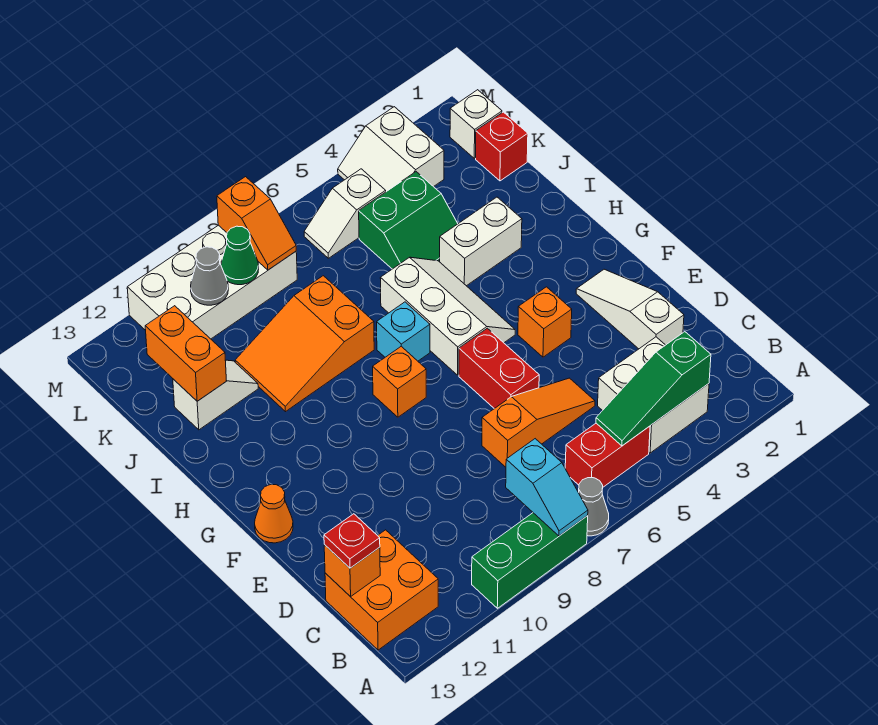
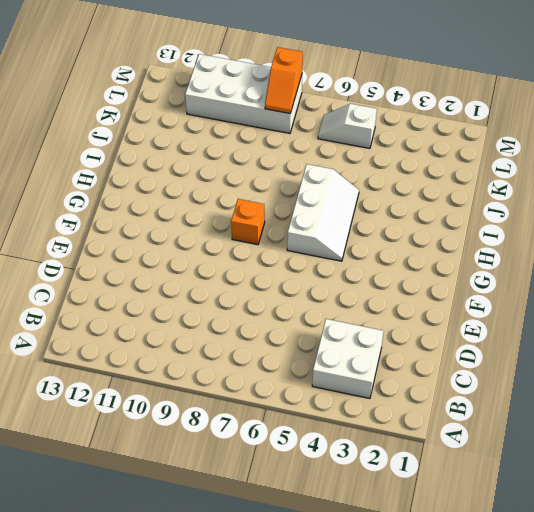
none -> grey 1x1 cone [579,478,609,536]
none -> green 1x3 brick [472,513,588,608]
none -> red 1x2 brick [565,423,650,487]
none -> orange 2x2 brick [325,530,438,650]

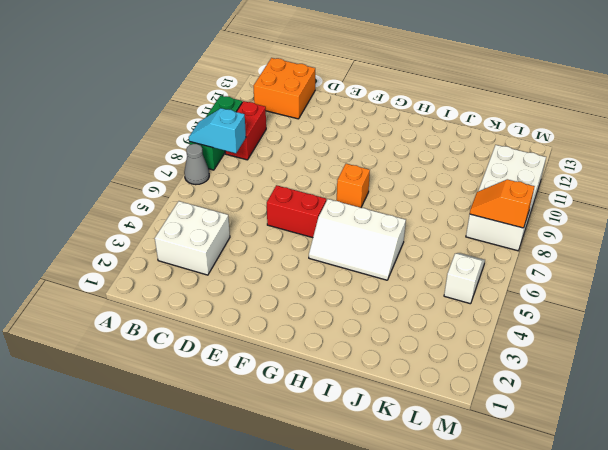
red 1x2 brick [225,101,266,160] -> red 1x2 brick moved to [565,423,650,487]
none -> white 1x3 slope [576,269,684,349]
none -> orange 1x3 slope [482,378,595,467]
none -> orange 1x1 brick [518,287,572,357]
none -> orange 1x1 cone [255,485,293,543]

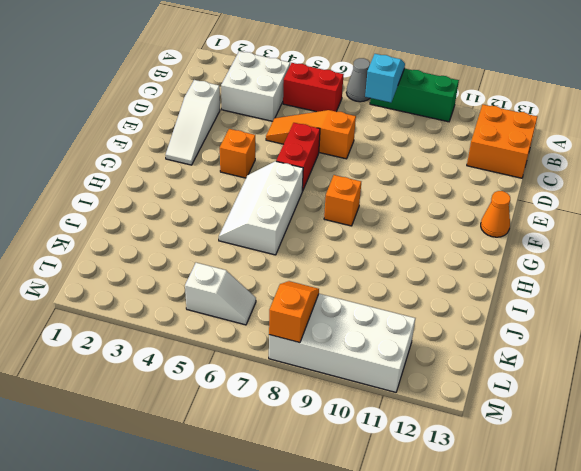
none -> cyan 1x1 brick [377,302,430,361]
none -> white 1x2 brick [440,197,522,286]
none -> orange 2x3 slope [235,276,374,411]
none -> green 2x2 slope [359,172,458,269]

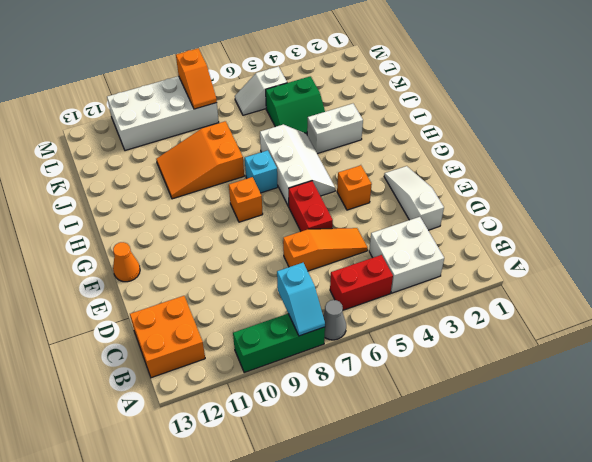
none -> white 1x2 slope [173,360,258,430]
none -> red 1x1 brick [476,112,528,181]
none -> white 1x1 brick [450,90,502,158]
none -> white 2x2 slope [338,107,444,192]

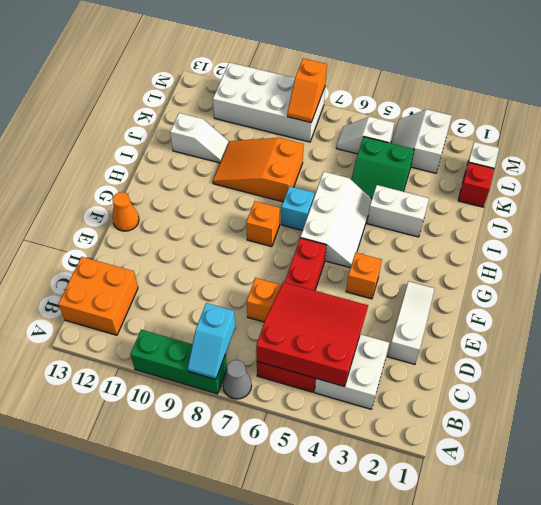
red 3x3 slope [256,282,368,387] -> green 1x3 slope [596,332,711,446]
none -> orange 1x1 brick [324,545,380,597]
none -> orange 1x2 brick [145,306,226,401]
none -> green 1x1 cone [221,226,259,285]
none -> grey 1x1 cone [191,247,228,305]

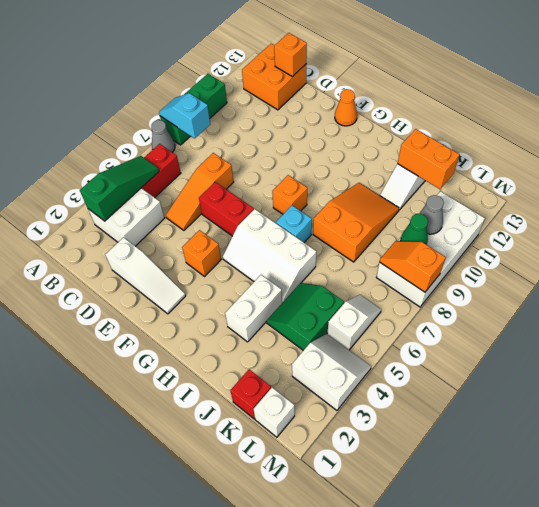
none -> red 1x1 plate [324,514,380,568]

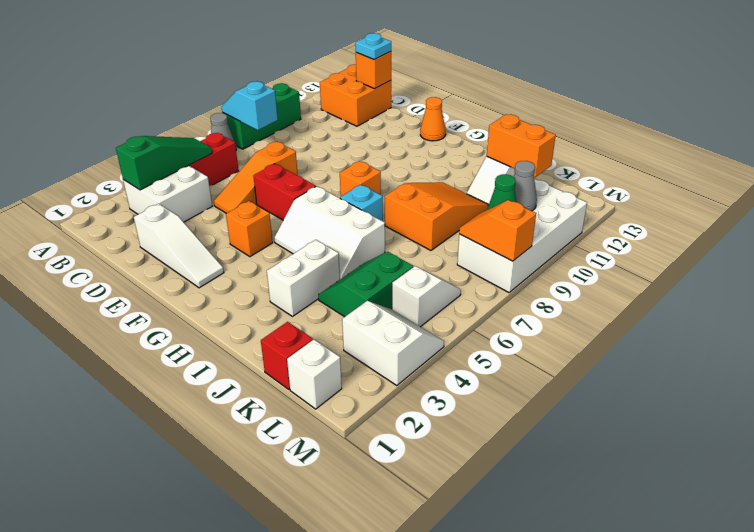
cyan 1x1 plate [355,33,391,59] -> red 1x1 plate [324,514,380,568]

